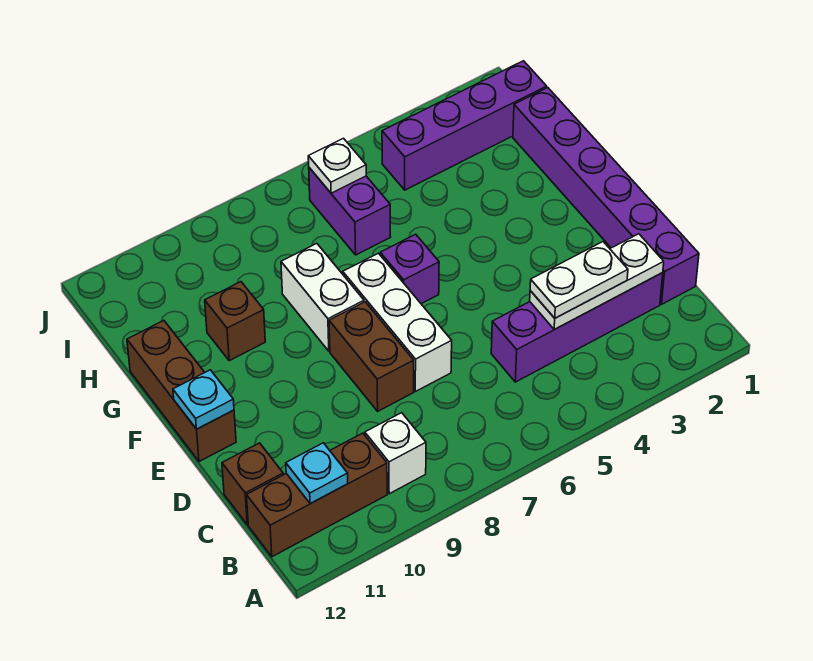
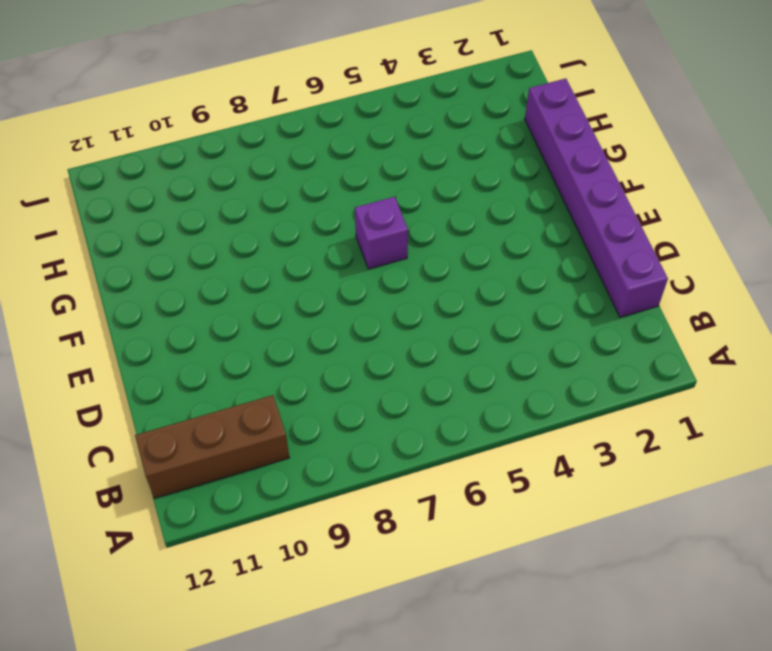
none -> white 1x1 brick [365,413,426,494]
none -> purple 1x4 brick [491,273,663,382]
none -> brown 1x1 brick [222,443,283,524]

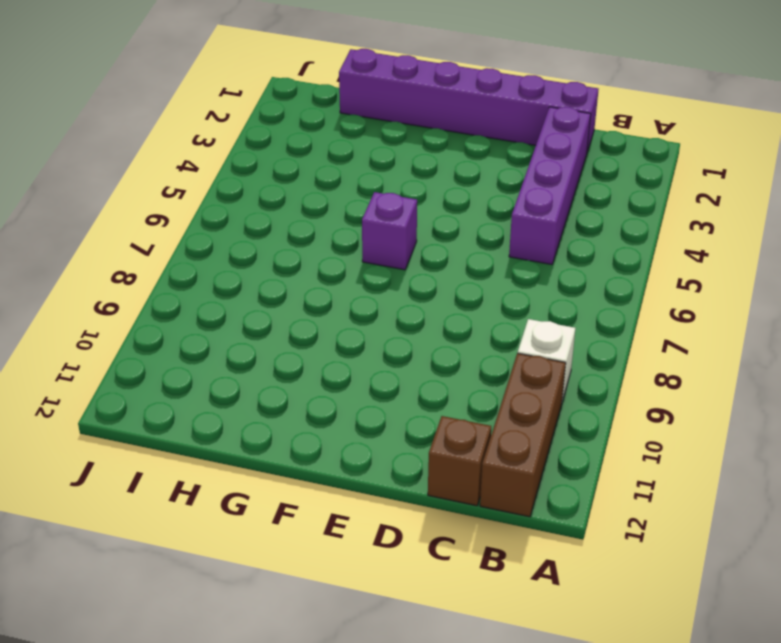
none -> white 1x3 brick [343,253,452,392]
none -> brown 1x2 brick [329,302,414,411]
none -> brown 1x3 brick [127,321,236,462]

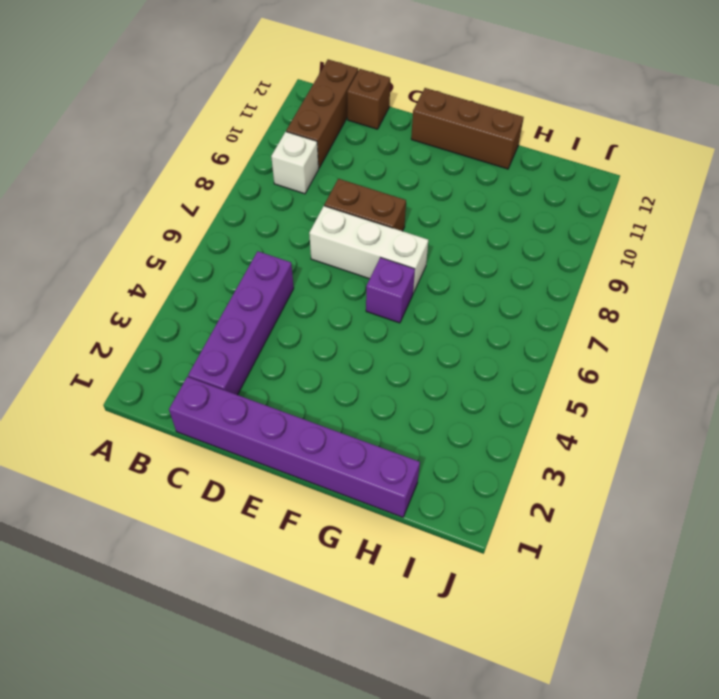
none -> white 1x2 brick [281,243,364,351]
none -> brown 1x1 brick [205,282,265,361]
none -> purple 1x2 brick [309,168,390,255]

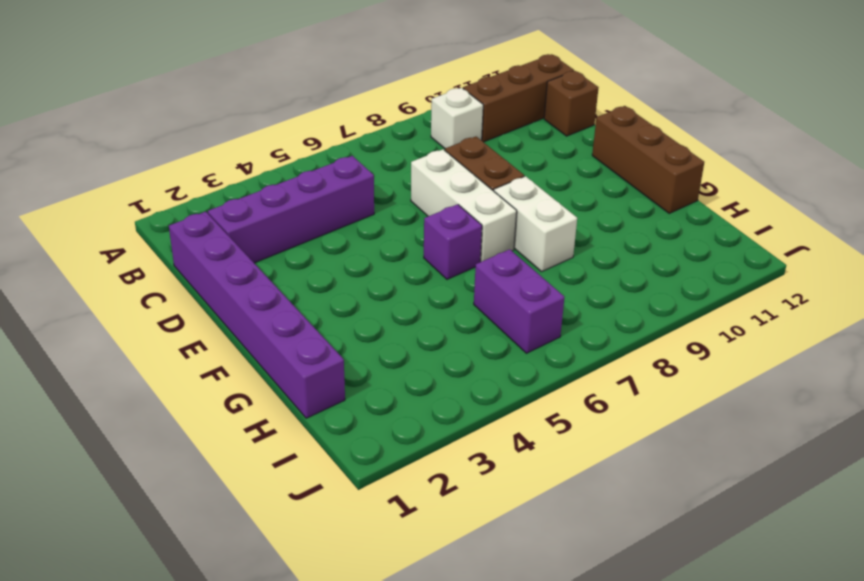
none -> brown 1x1 brick [205,282,265,361]
none -> purple 1x4 brick [382,61,547,190]
none -> cyan 1x1 plate [286,443,348,504]

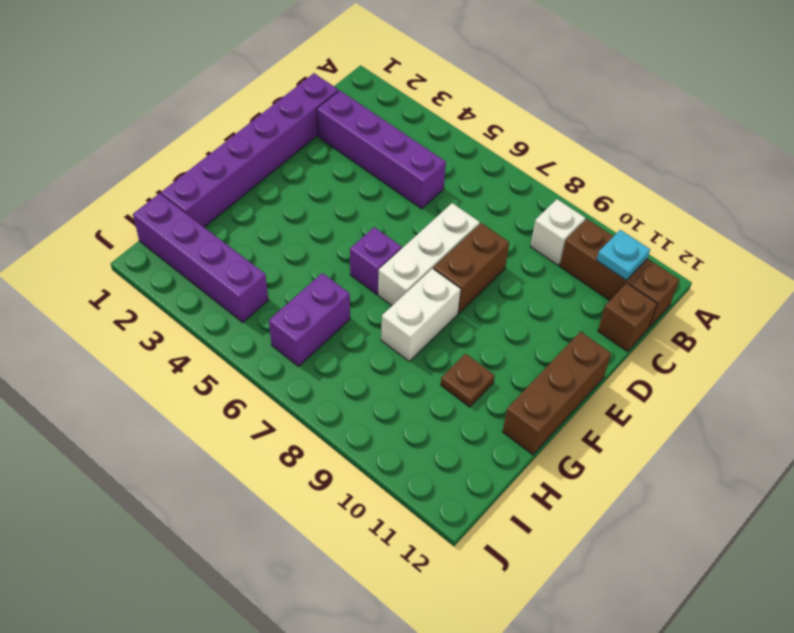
brown 1x1 plate [441,354,495,407] -> brown 1x1 brick [205,282,265,361]
none -> white 1x3 plate [530,234,664,329]
none -> cyan 1x1 plate [173,370,234,429]
none -> white 1x1 plate [308,138,366,193]

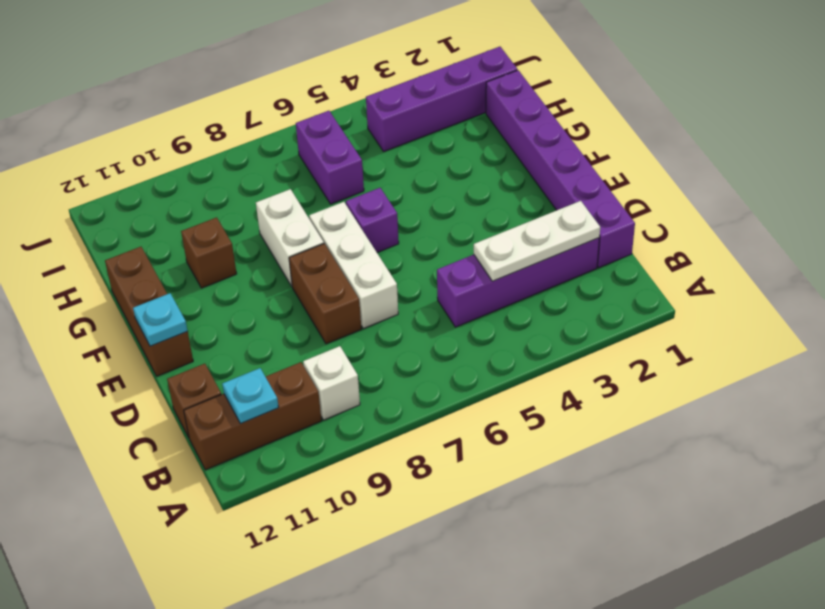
none -> white 1x1 plate [308,138,366,193]
none -> white 1x2 plate [530,242,628,318]

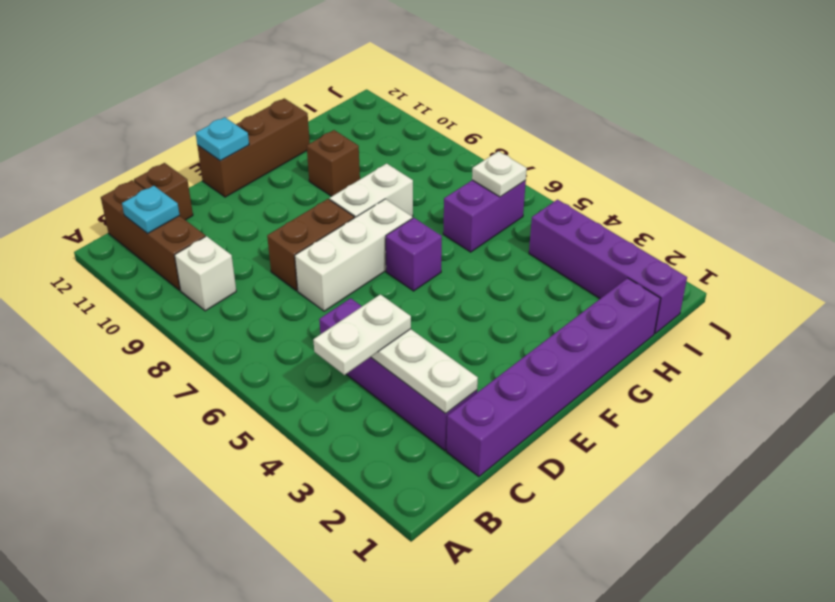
white 1x2 plate [313,294,411,375] -> white 1x2 plate turned to [530,242,628,318]

